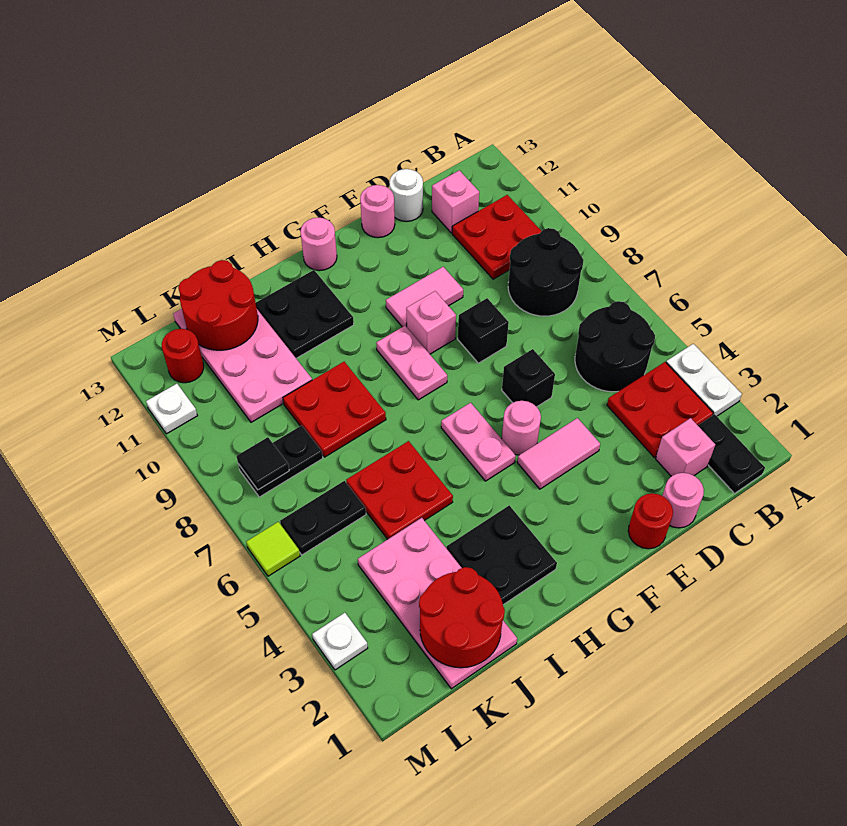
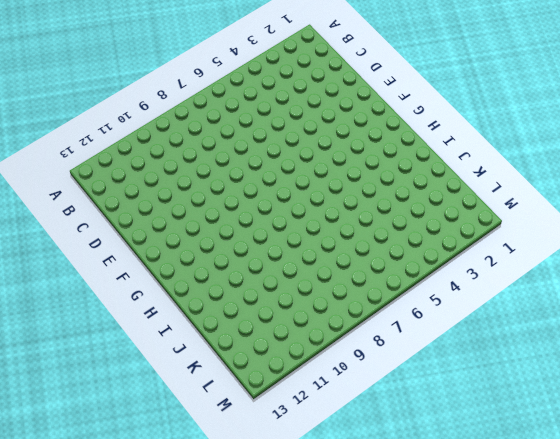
none -> white 1x2 plate [666,344,742,416]
none -> black 1x2 plate [698,414,765,493]
none -> red 2x2 plate [607,362,713,458]
none -> black 2x2 round brick [575,301,655,392]

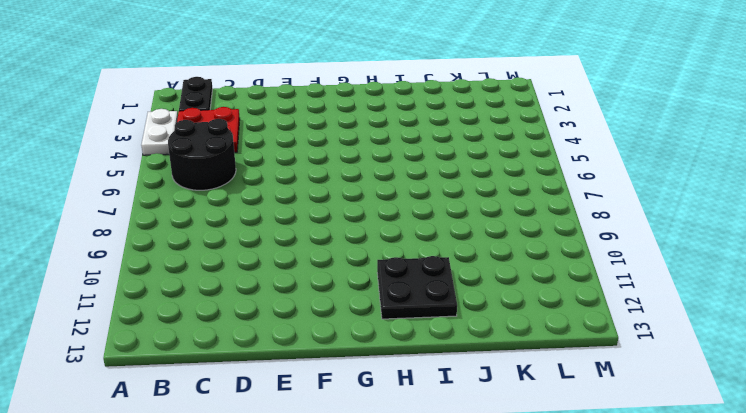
none -> black 2x2 round brick [508,228,584,316]
none -> red 2x2 plate [452,195,541,279]
none -> pink 1x1 brick [656,418,715,476]
none -> pink 1x1 brick [432,170,479,233]

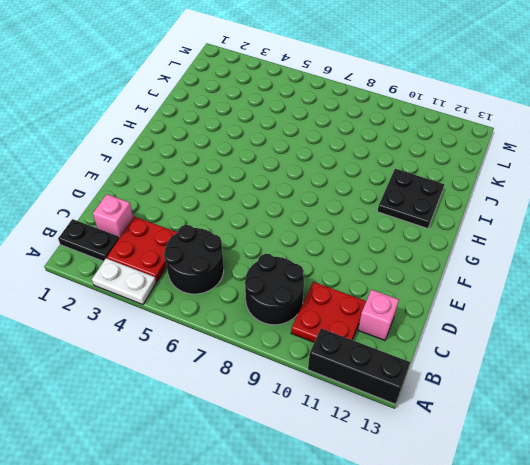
black 1x3 brick [308,328,410,404] -> none
none -> pink 1x1 round brick [662,473,704,528]
none -> white 1x1 round brick [390,169,423,221]
none -> red 1x1 round brick [628,493,673,549]
none -> pink 1x2 tile [517,418,600,489]

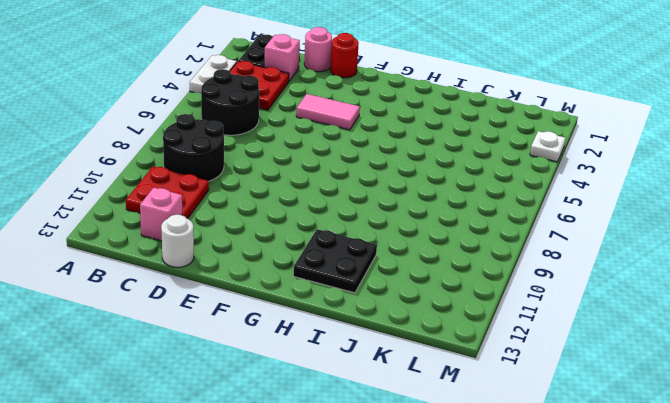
none -> black 1x1 brick [502,349,555,407]
none -> black 1x1 brick [458,298,509,363]
none -> pink 1x2 tile [386,267,463,327]
none -> pink 1x1 round brick [360,185,395,238]

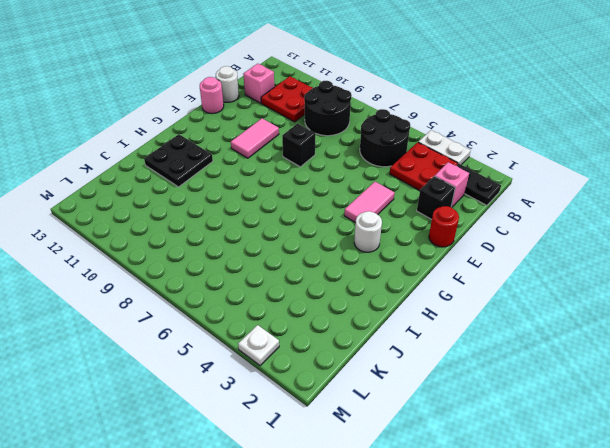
black 1x1 brick [417,176,455,219] -> black 1x1 brick moved to [502,349,555,407]
white 1x1 round brick [354,211,382,252] -> none
none -> pink 1x1 round brick [662,473,704,528]
none -> pink 1x1 round brick [502,401,541,455]
none -> pink 1x1 brick [406,291,456,354]
none -> pink 1x2 plate [441,403,516,481]

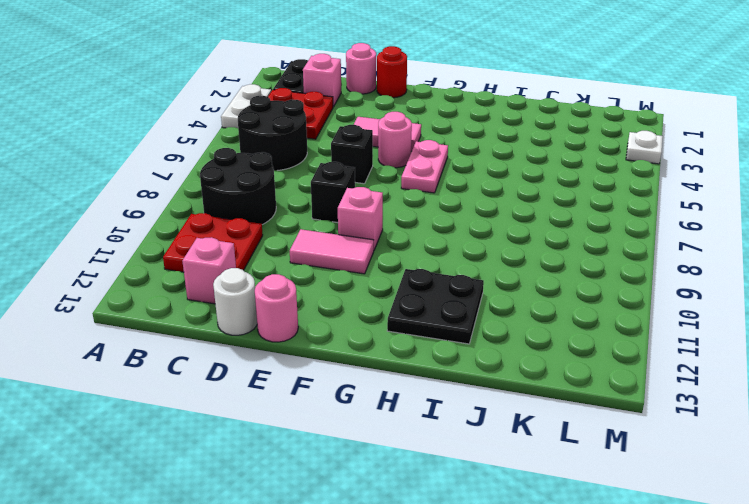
none -> pink 1x2 plate [376,326,447,400]
none -> pink 1x1 round brick [300,218,337,271]
none -> black 2x2 plate [447,505,557,605]
none -> red 2x2 plate [346,441,453,539]

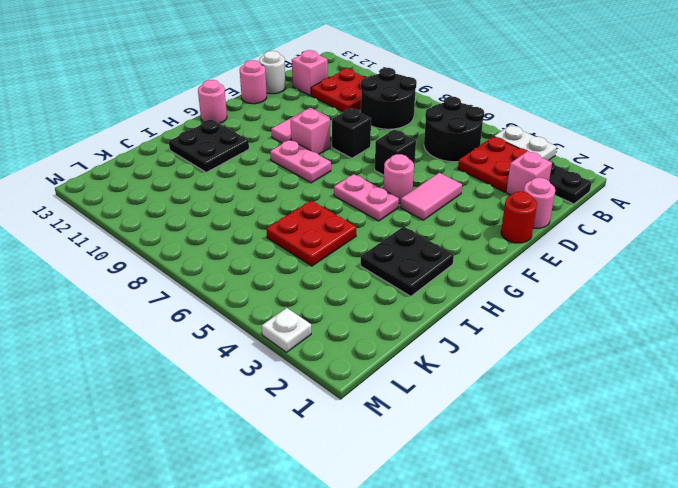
none -> red 2x2 plate [283,362,386,457]
none -> pink 2x4 plate [358,518,517,689]
none -> pink 2x4 plate [173,309,312,422]
none -> black 1x2 plate [280,481,366,555]

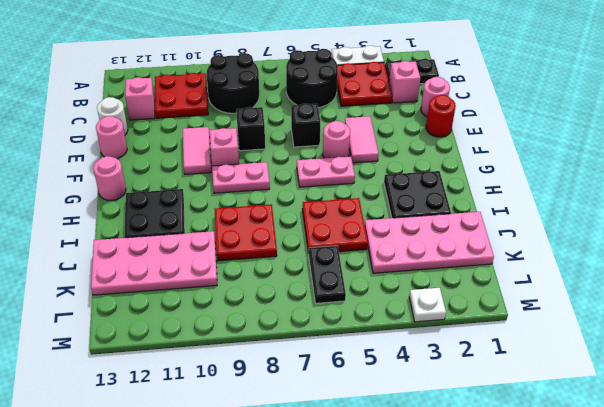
none -> black 1x2 plate [238,425,323,497]
none -> red 1x1 round brick [162,329,204,383]
none -> lime 1x1 tile [246,522,300,576]
none -> white 1x1 plate [146,384,197,434]

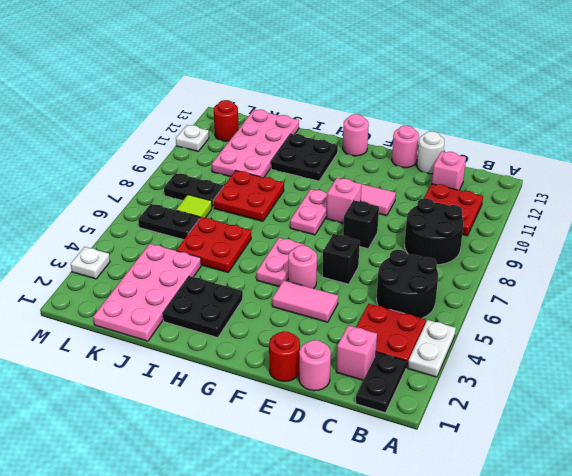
lime 1x1 tile [176,195,212,218] -> lime 1x1 tile moved to [246,522,300,576]
none -> red 2x2 round brick [419,567,505,668]
none -> red 2x2 round brick [178,260,258,350]
none -> black 1x1 tile [237,437,289,490]

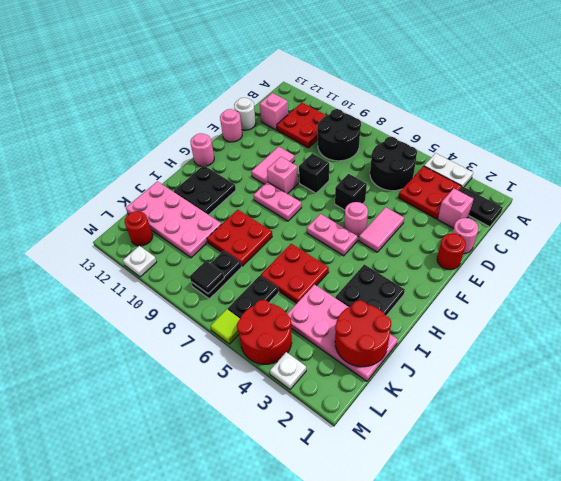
red 2x2 round brick [237,300,292,364] -> red 2x2 round brick moved to [178,260,258,350]

